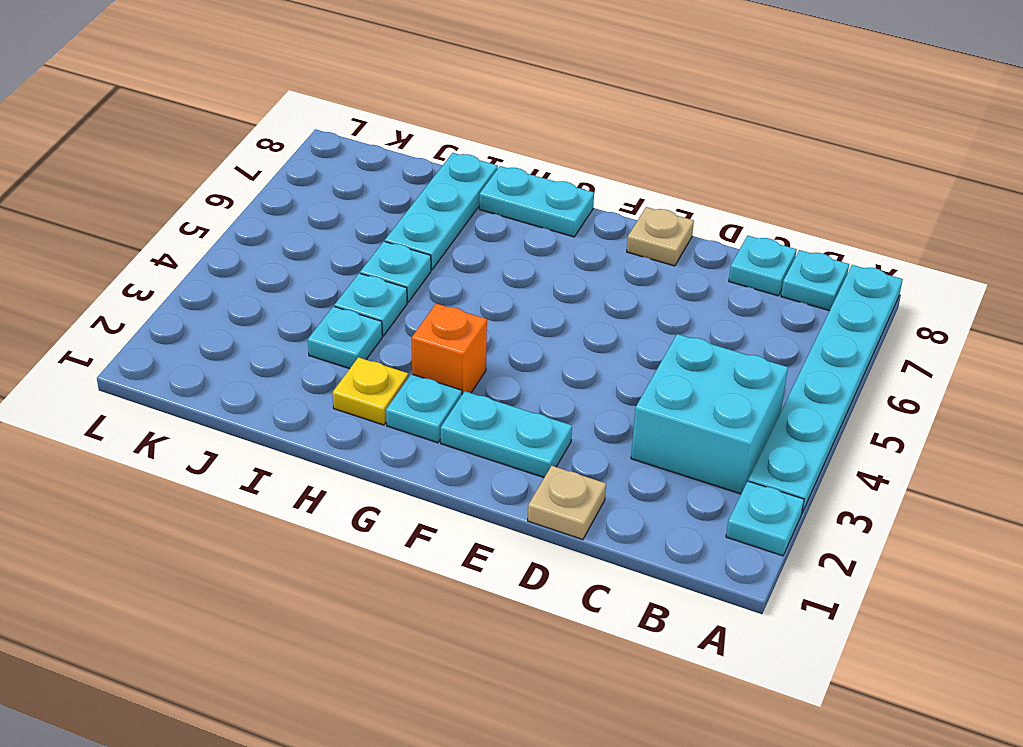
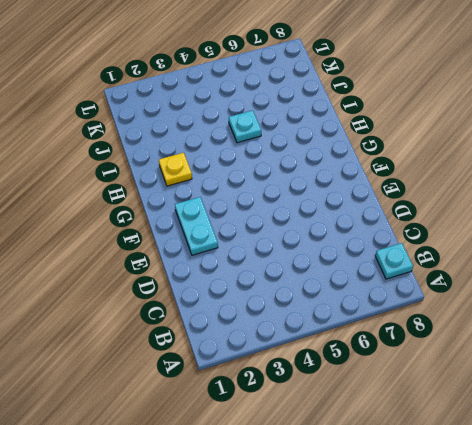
none -> cyan 1x1 plate [726,481,804,556]
none -> cyan 1x6 plate [748,265,903,512]
none -> cyan 2x2 brick [631,334,788,494]

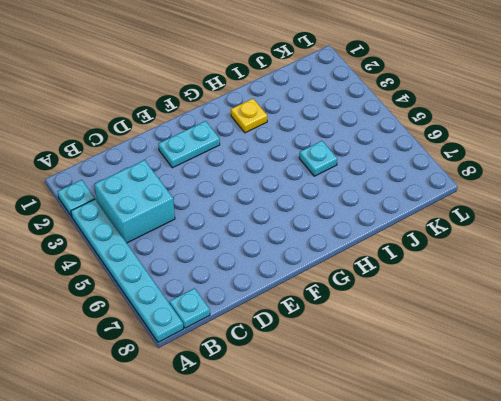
none -> cyan 1x1 plate [729,236,797,296]
none -> tan 1x1 plate [528,466,606,540]
none -> tan 1x1 plate [627,207,694,266]

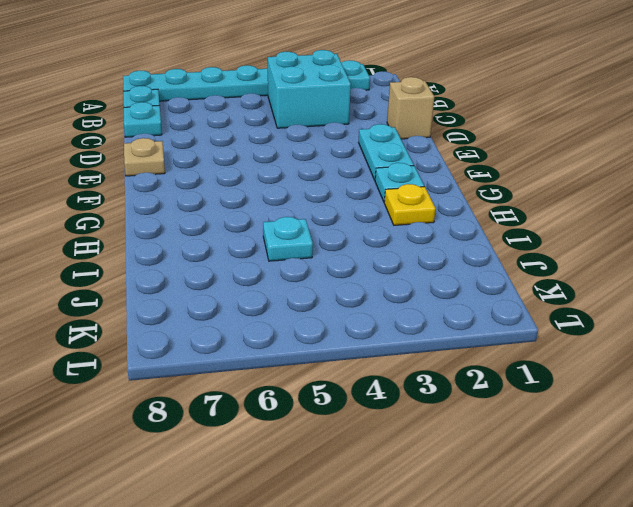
tan 1x1 brick [387,77,434,139] -> tan 1x1 plate [528,466,606,540]
none -> orange 1x1 brick [412,303,487,394]
none -> cyan 1x2 plate [479,166,594,237]
none -> cyan 1x1 plate [308,306,382,369]

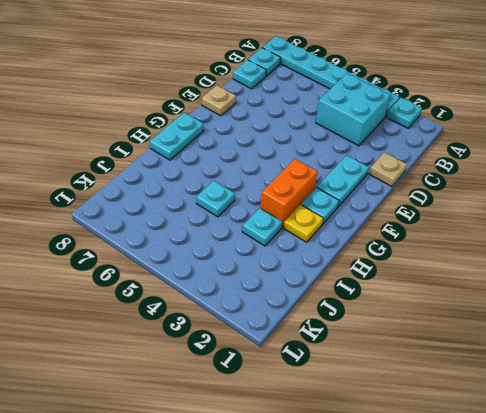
orange 1x2 brick [260,159,318,227] -> orange 1x1 brick [412,303,487,394]
none -> cyan 1x1 plate [335,273,407,336]
none -> cyan 1x3 plate [385,153,498,270]

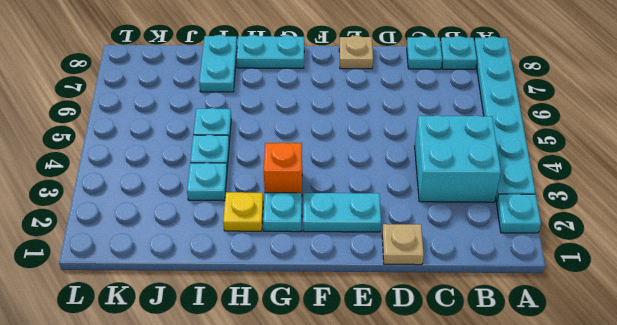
cyan 1x2 plate [199,35,237,92] -> cyan 1x3 plate [385,153,498,270]

